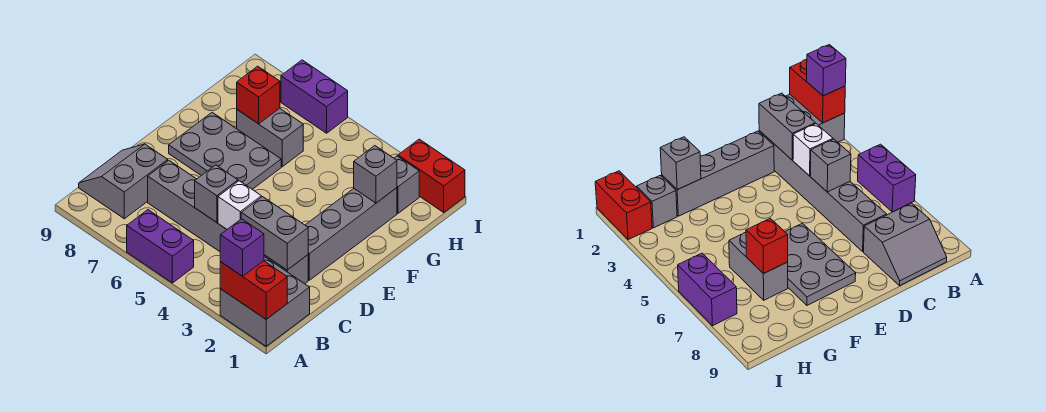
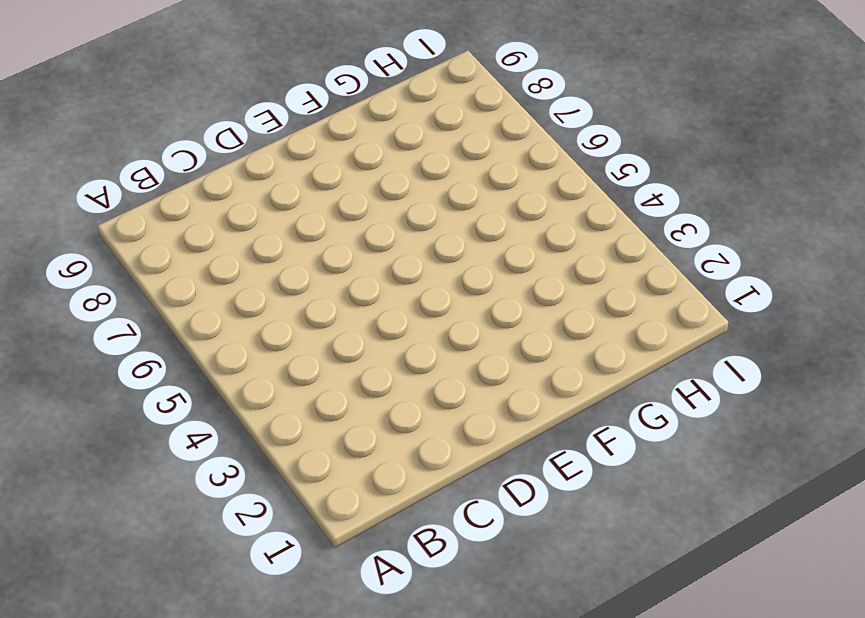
none -> grey 2x2 brick [220,257,310,346]
none -> purple 1x2 brick [127,210,194,283]
none -> grey 2x2 slope [79,144,168,219]

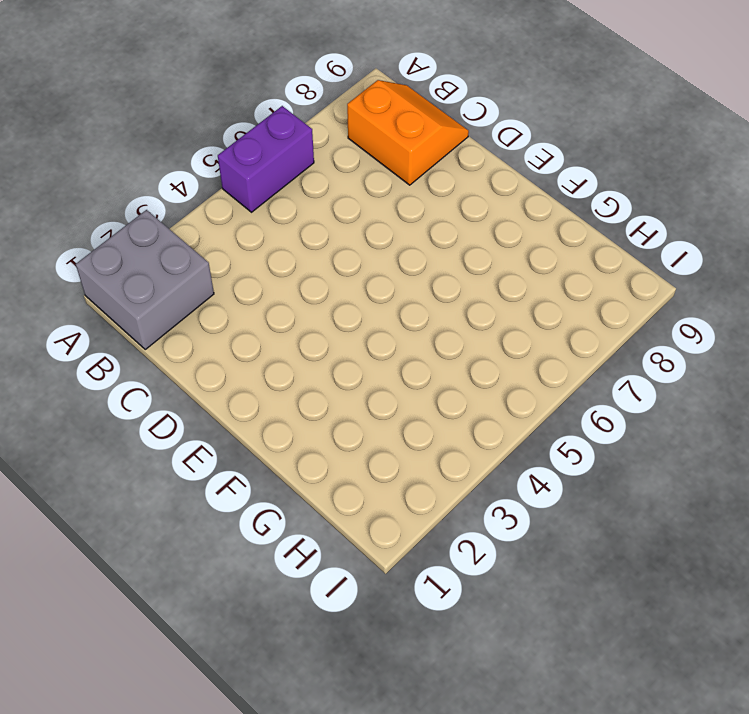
orange 2x2 slope [347,80,469,185] -> grey 2x2 slope [79,144,168,219]
none -> grey 1x6 brick [148,160,308,284]
none -> grey 1x4 brick [305,188,397,280]
none -> grey 2x3 plate [169,113,281,189]

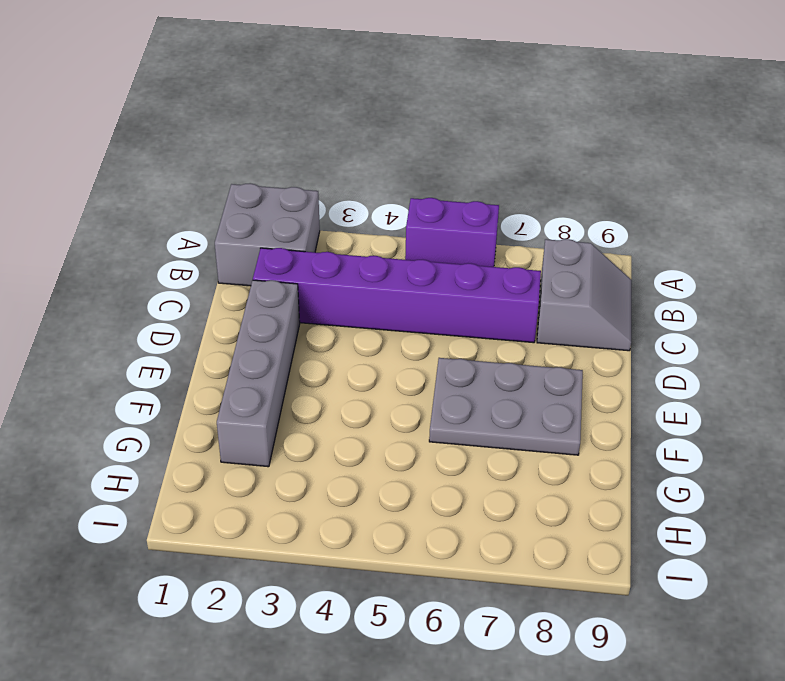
purple 1x6 brick [253,248,541,343] -> grey 1x6 brick [148,160,308,284]
none -> grey 1x2 brick [237,108,303,167]
none -> grey 1x1 brick [394,156,419,213]
none -> red 1x2 brick [398,139,465,212]

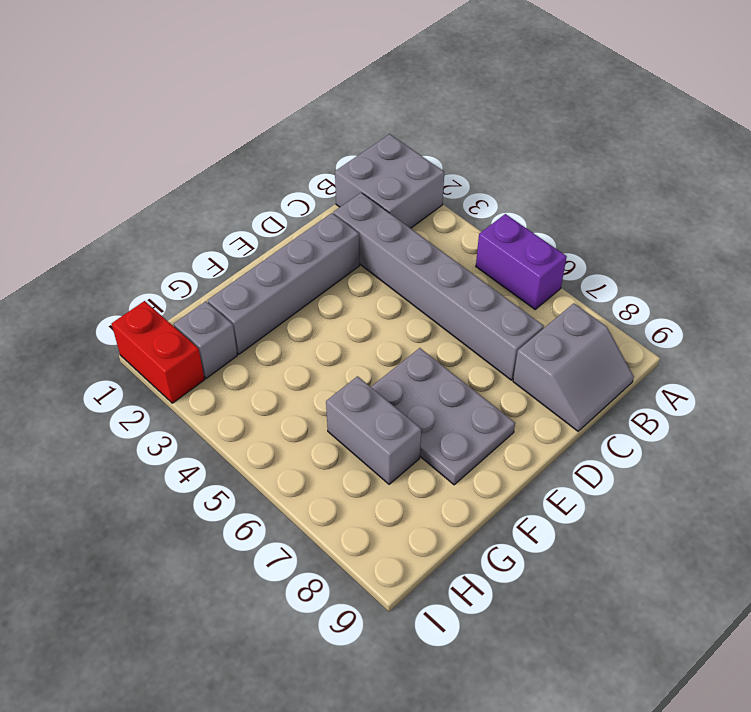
none -> purple 1x2 brick [281,60,348,133]
none -> red 1x2 brick [220,261,287,319]
none -> grey 1x2 brick [241,197,308,270]

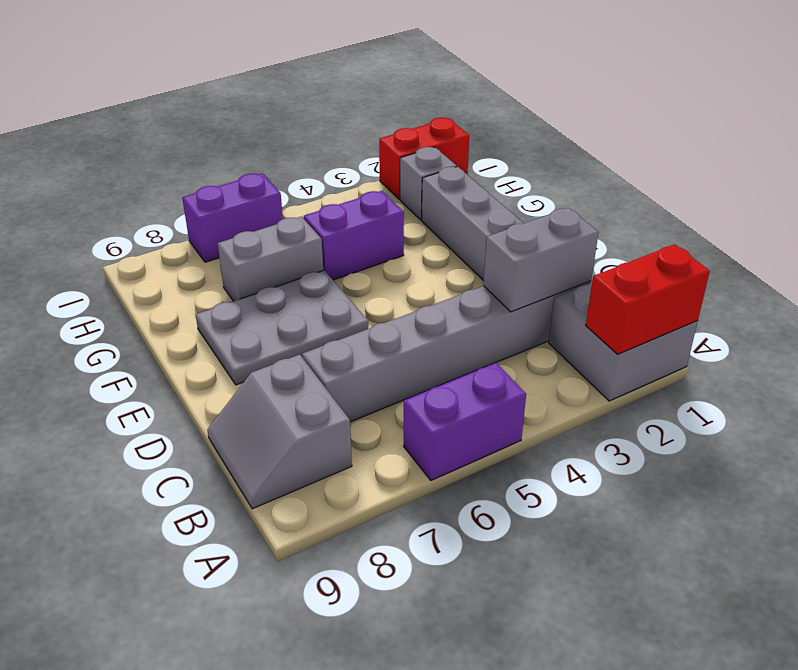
purple 1x2 brick [304,191,404,280] -> none
none -> white 1x1 brick [218,181,261,229]
none -> grey 1x1 brick [195,165,238,222]
none -> grey 1x1 brick [354,146,397,203]

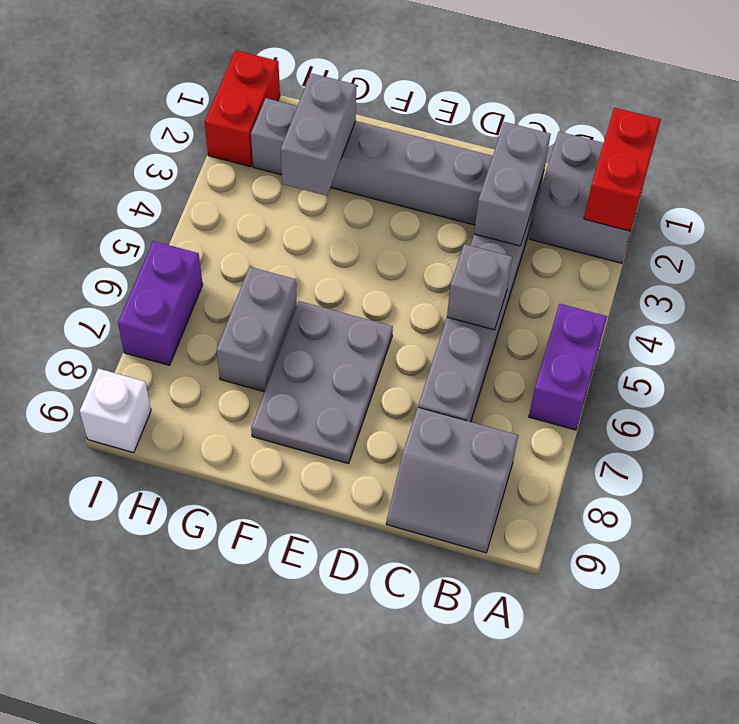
grey 1x2 brick [280,73,356,196] -> grey 1x1 brick [354,146,397,203]
white 1x1 brick [80,369,151,453] -> white 1x1 brick moved to [218,181,261,229]
none -> red 1x1 brick [237,66,280,124]
none -> purple 1x1 brick [220,219,264,276]

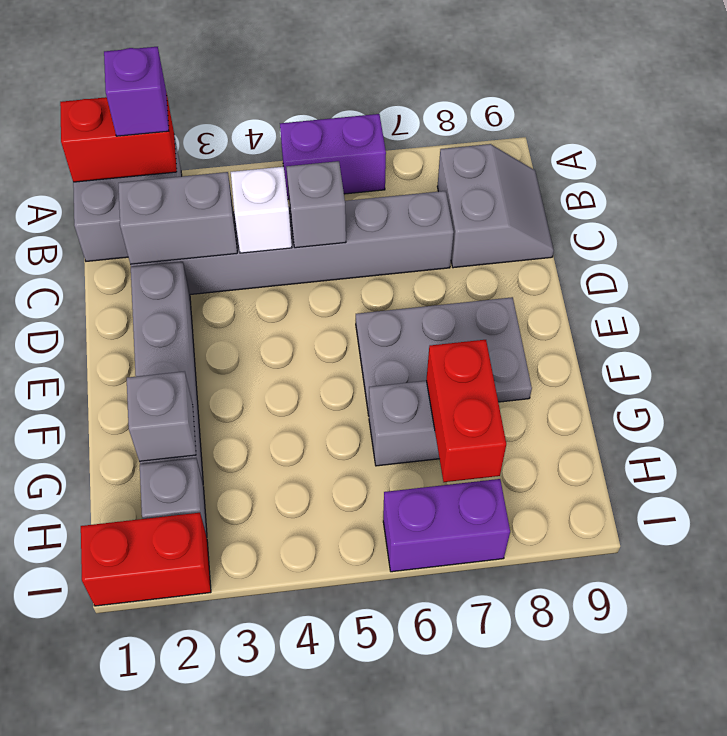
red 1x2 brick [426,340,506,482] -> red 1x1 brick [237,66,280,124]

